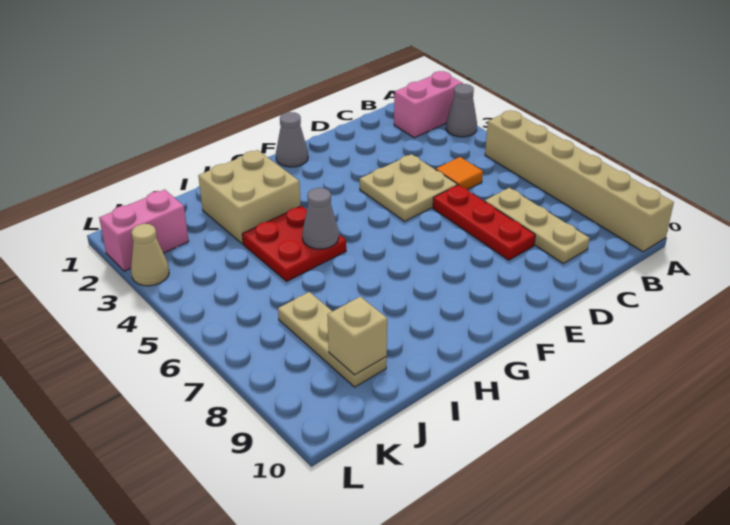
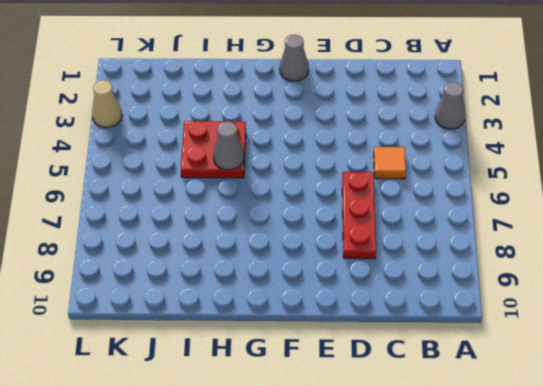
none -> pink 1x2 brick [394,71,463,138]
none -> tan 1x6 brick [485,111,674,252]
none -> tan 1x3 plate [485,188,590,264]

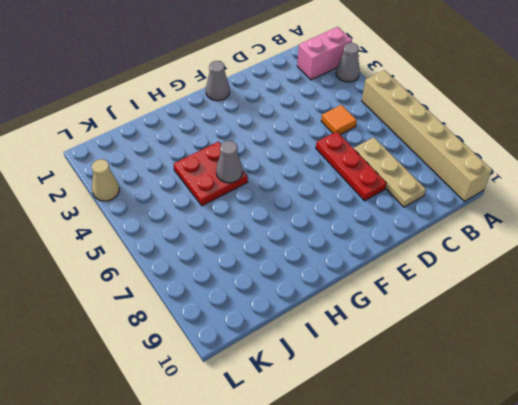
none -> tan 2x2 plate [360,154,457,221]
none -> tan 2x2 brick [198,150,300,244]
none -> tan 1x3 plate [278,292,387,387]

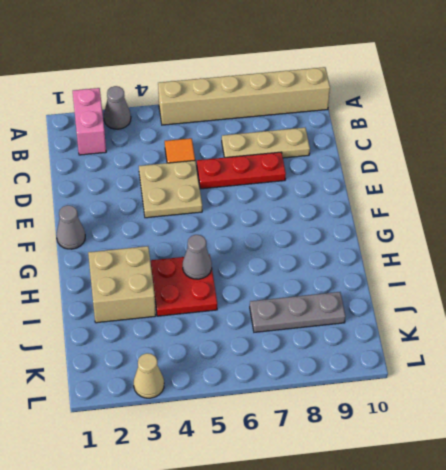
grey 1x3 plate [250,292,346,332] -> tan 1x3 plate [278,292,387,387]
none -> pink 1x2 brick [99,190,189,271]
none -> tan 1x1 brick [327,297,387,375]

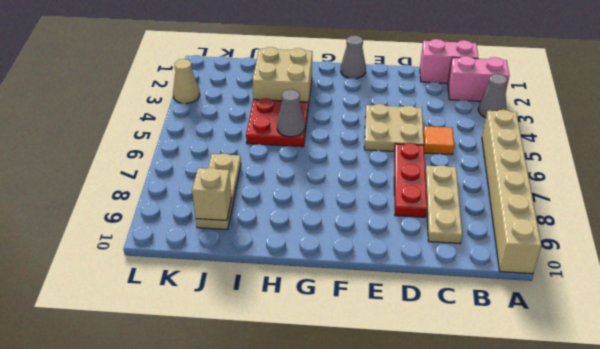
pink 1x2 brick [420,39,478,83] -> pink 1x2 brick moved to [99,190,189,271]

